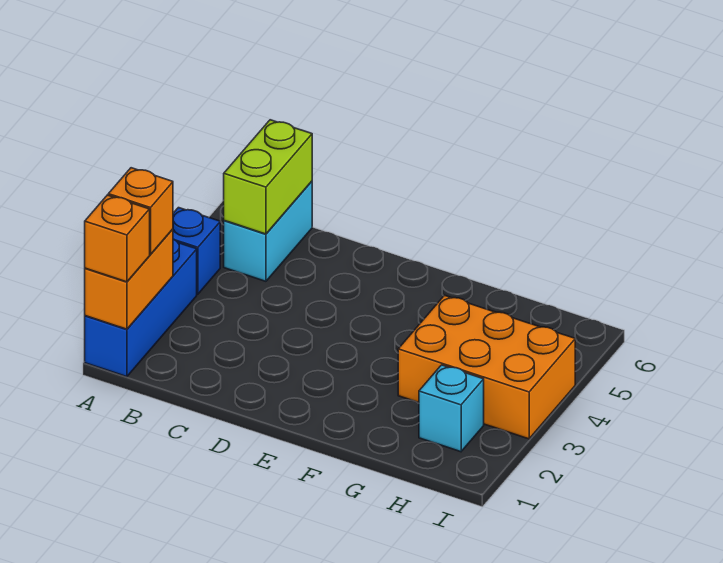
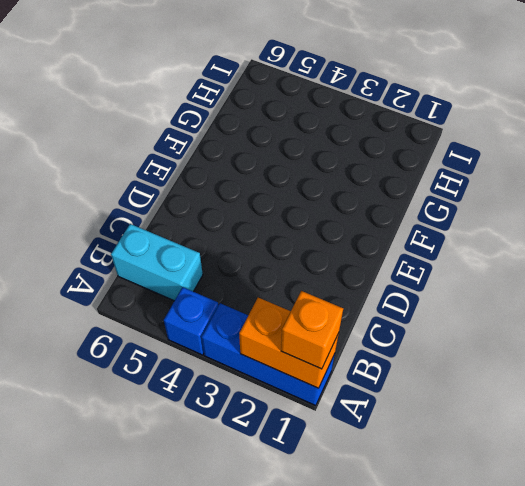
none -> orange 2x3 brick [398,295,575,439]
none -> cyan 1x1 brick [419,365,484,452]

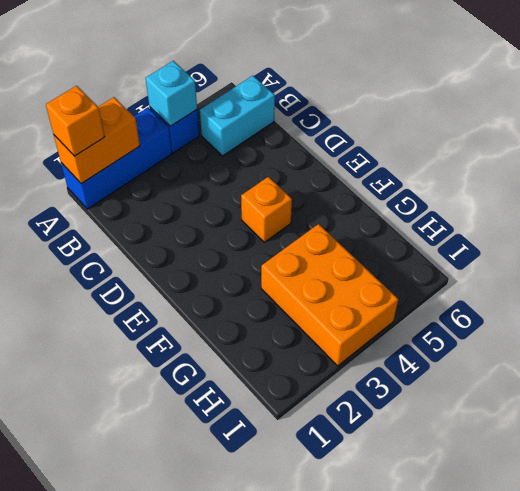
cyan 1x1 brick [146,61,197,126] -> cyan 1x1 brick moved to [419,365,484,452]
orange 1x1 brick [241,177,292,242] -> orange 1x1 brick moved to [108,168,173,254]
none -> lime 1x2 brick [224,120,312,234]

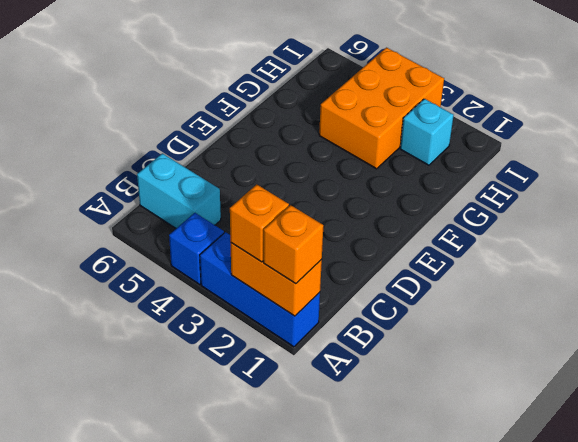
none -> lime 1x2 brick [224,120,312,234]

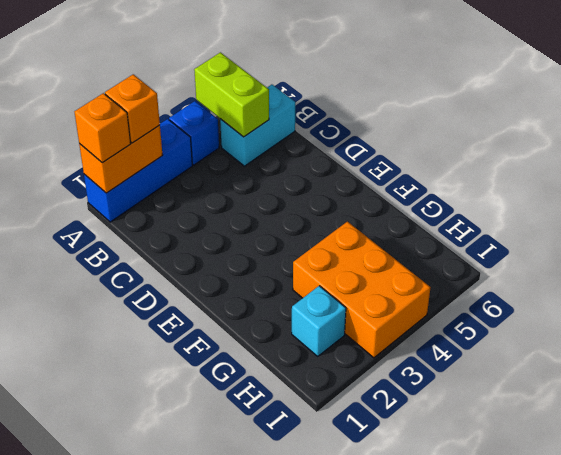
lime 1x2 brick [194,52,269,137] -> lime 1x2 brick turned to [224,120,312,234]

